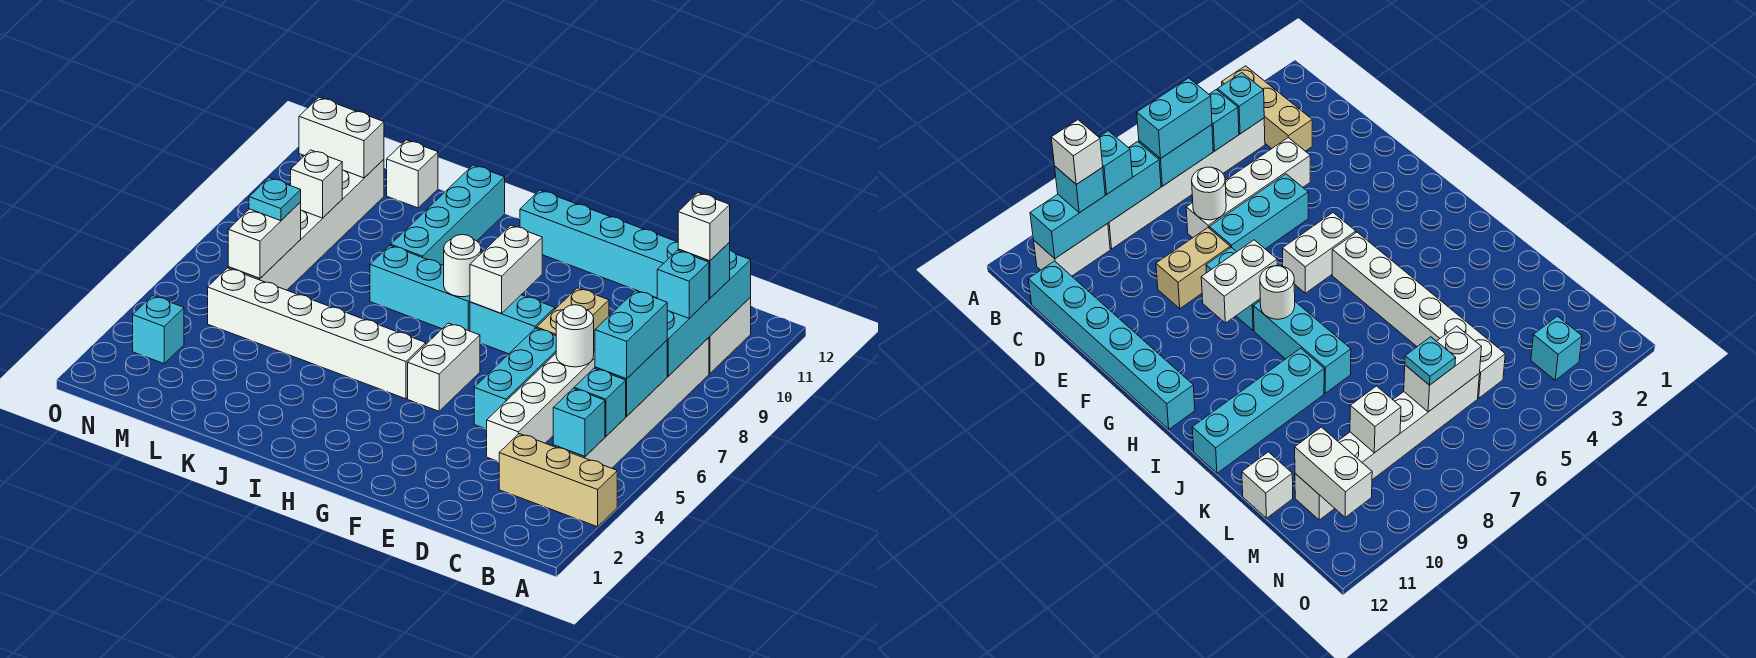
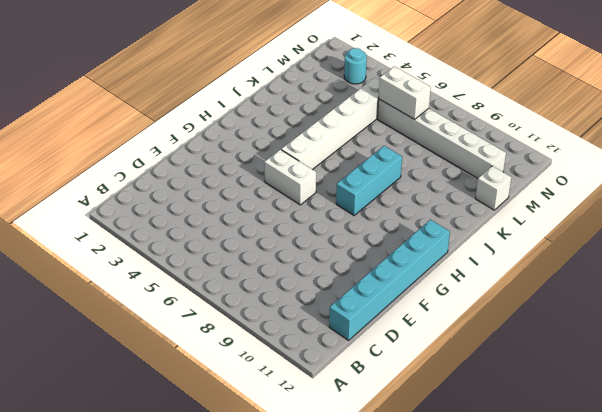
cyan 1x1 round brick [344,48,367,84] -> cyan 1x1 brick [133,296,184,364]
none -> tan 1x3 brick [499,434,617,527]
none -> white 1x6 brick [553,338,709,468]
none -> white 1x2 brick [709,298,751,374]
none -> white 1x4 brick [486,350,595,462]

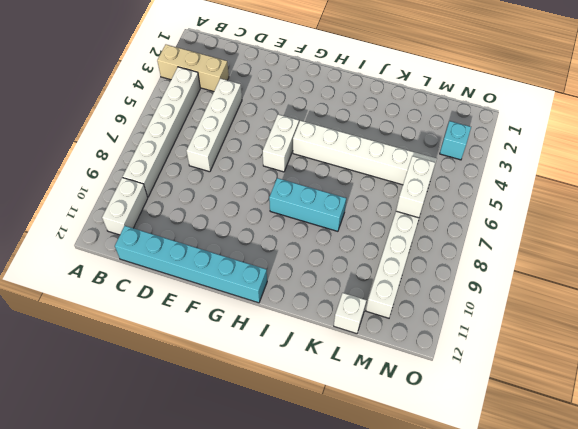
none -> cyan 1x3 brick [474,328,556,429]
none -> tan 1x2 brick [537,288,609,350]
none -> cyan 1x2 brick [470,295,555,354]
none -> cyan 1x4 brick [391,165,505,265]

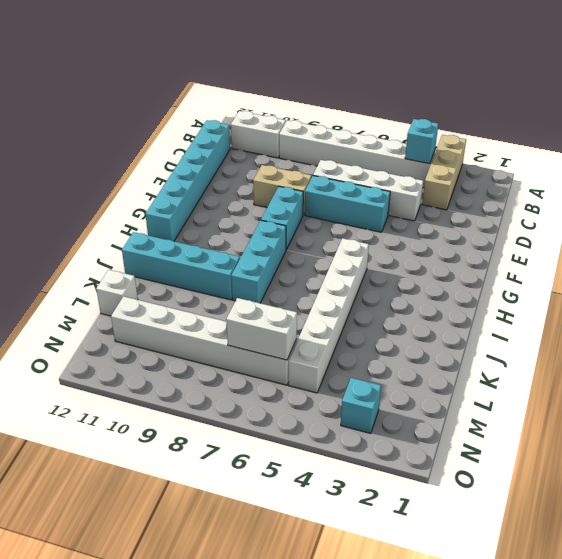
none -> white 1x2 brick [408,323,480,411]
none -> cyan 1x1 brick [574,368,626,436]
none -> cyan 1x2 brick [595,340,667,416]
none -> cyan 1x4 brick [667,250,751,376]

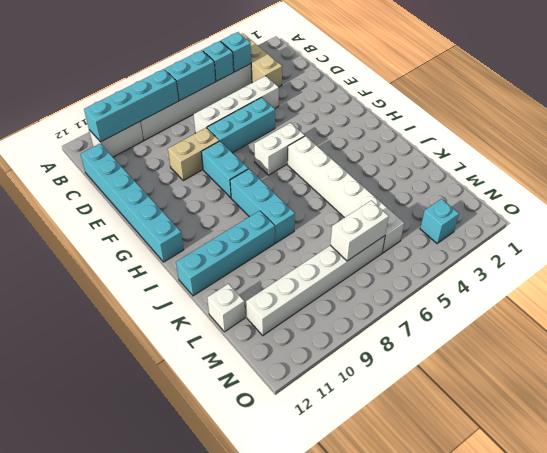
none -> white 1x1 round brick [556,305,594,367]
none -> white 1x2 brick [470,225,542,313]
none -> white 1x1 round brick [444,235,481,297]
none -> white 1x1 brick [291,150,342,218]

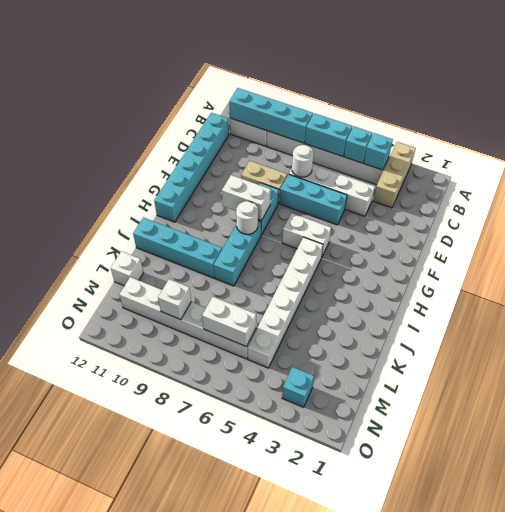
none -> white 1x2 brick [299,97,384,178]
none -> cyan 1x2 brick [595,291,667,379]
none -> cyan 1x1 brick [657,250,709,318]
none -> cyan 1x1 brick [678,242,730,298]

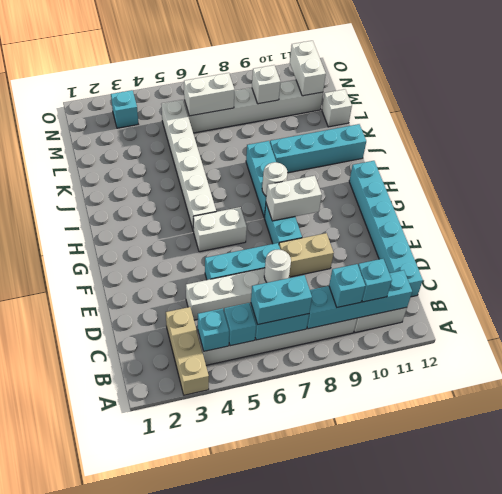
none -> cyan 1x1 plate [249,178,301,221]
none -> white 1x1 brick [678,193,730,261]

